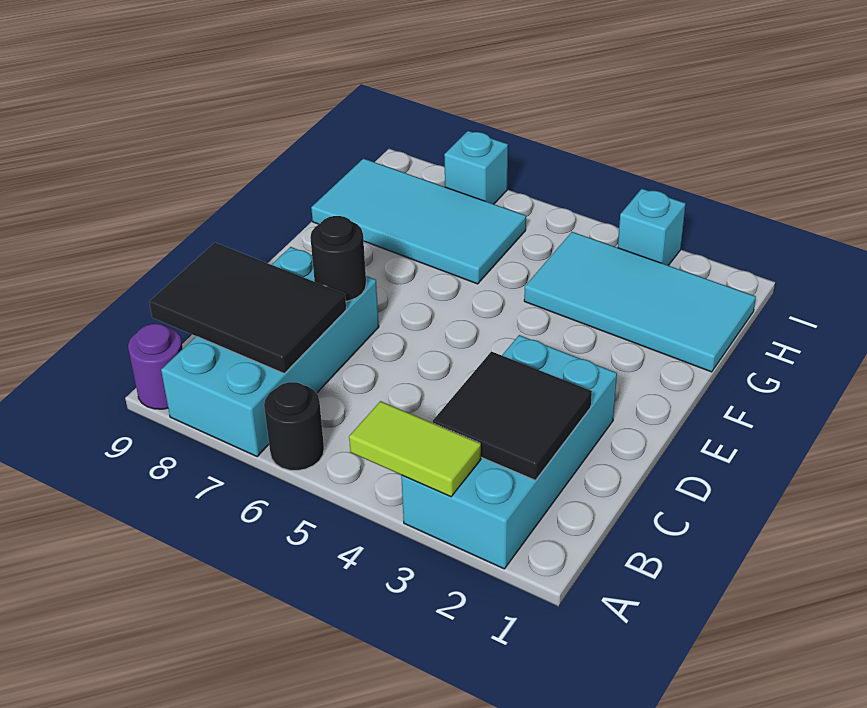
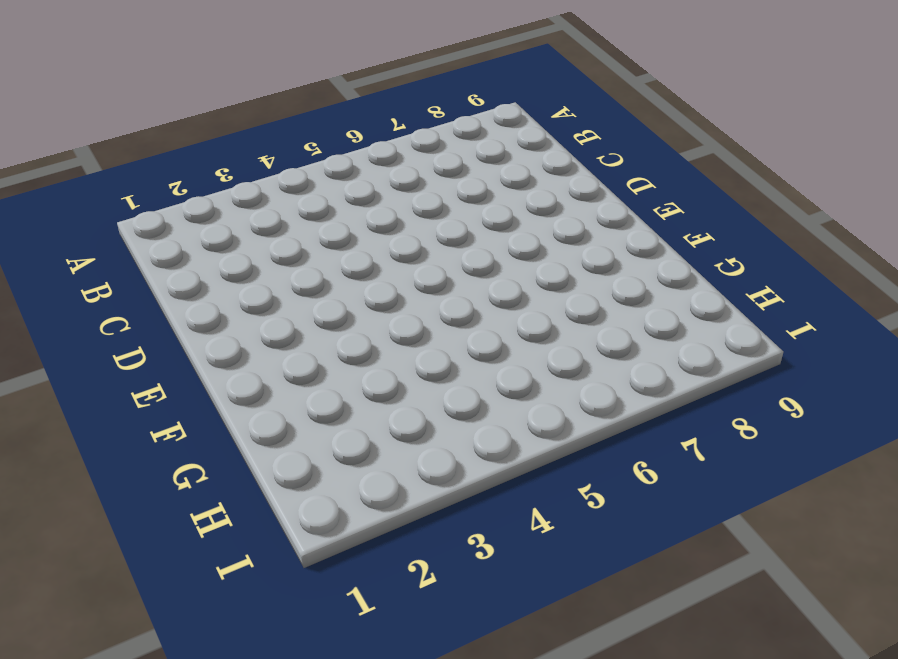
none -> cyan 2x4 brick [401,335,617,569]
none -> black 1x1 round brick [264,382,324,470]
none -> cyan 2x4 brick [161,247,379,456]

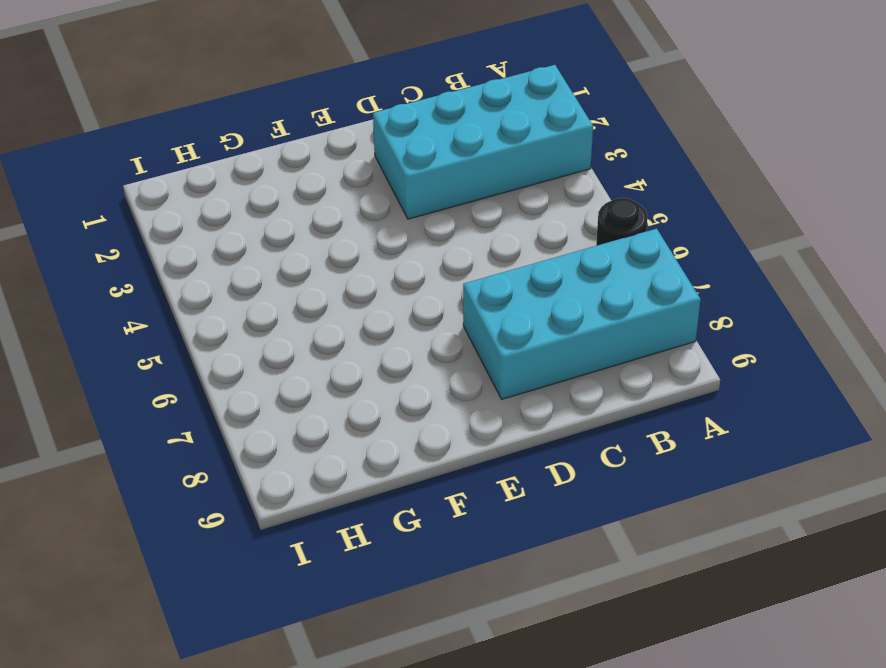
none -> purple 1x1 round brick [128,324,183,409]
none -> cyan 2x4 tile [524,232,756,372]
none -> cyan 2x4 tile [311,159,526,284]

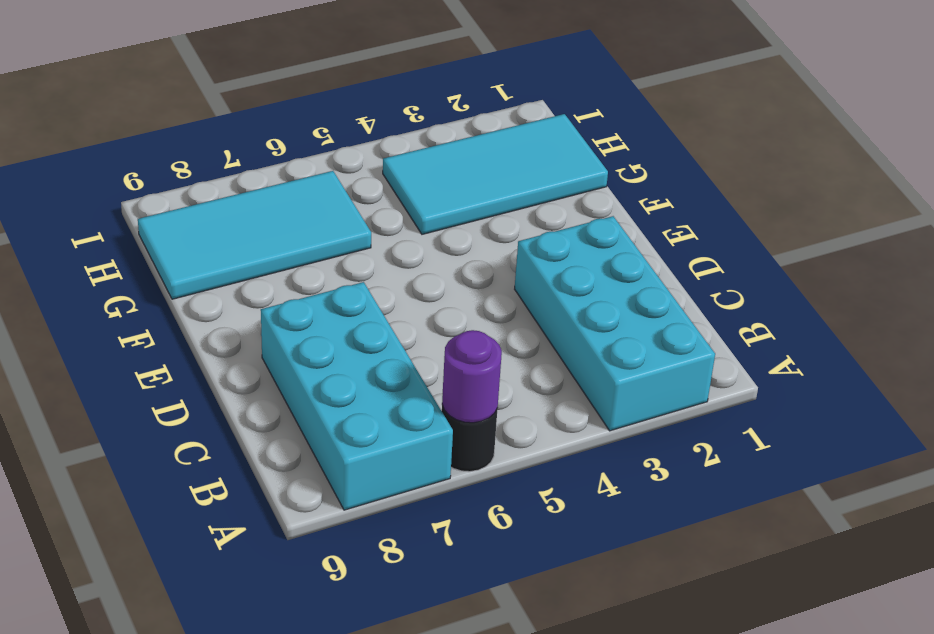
purple 1x1 round brick [442,330,502,423] -> purple 1x1 round brick moved to [128,324,183,409]
none -> cyan 1x1 brick [618,189,686,266]
none -> cyan 1x1 brick [444,131,508,204]
none -> lime 1x2 tile [349,401,481,497]

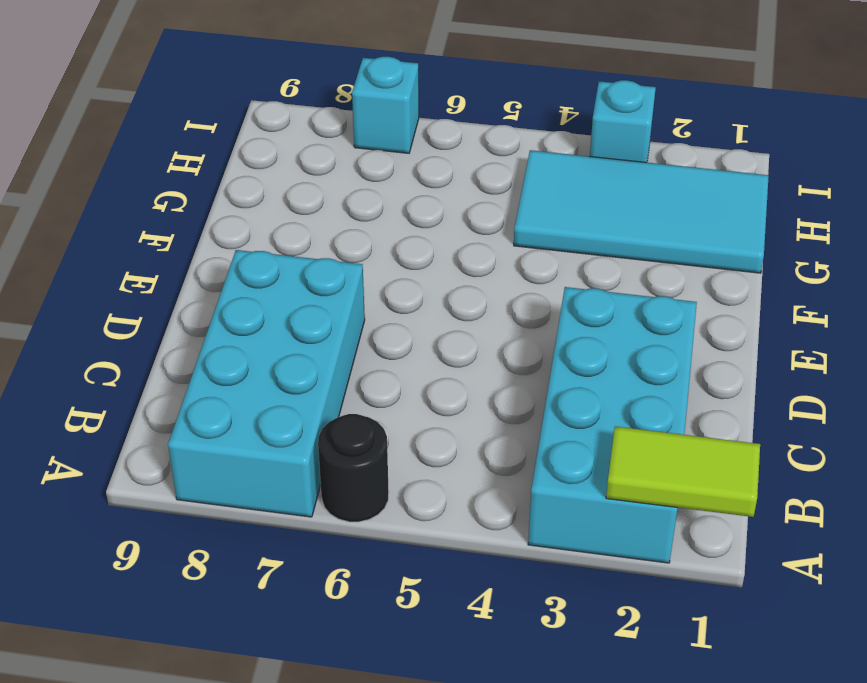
lime 1x2 tile [606,426,760,517] -> lime 1x2 tile moved to [349,401,481,497]
none -> purple 1x1 round brick [128,324,183,409]
none -> cyan 2x4 tile [311,159,526,284]
none -> black 2x2 tile [433,352,592,480]

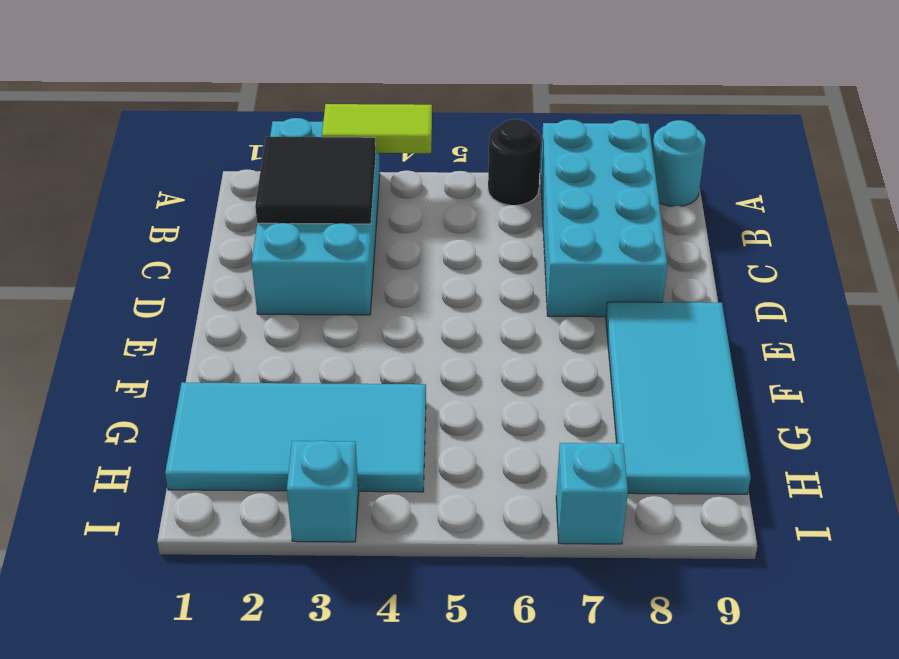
cyan 1x1 round brick [652,120,706,206] -> purple 1x1 round brick [128,324,183,409]
cyan 2x4 tile [606,302,751,494] -> cyan 2x4 tile turned to [311,159,526,284]
none -> black 2x3 tile [149,243,346,373]
none -> black 1x1 round brick [310,216,366,301]

